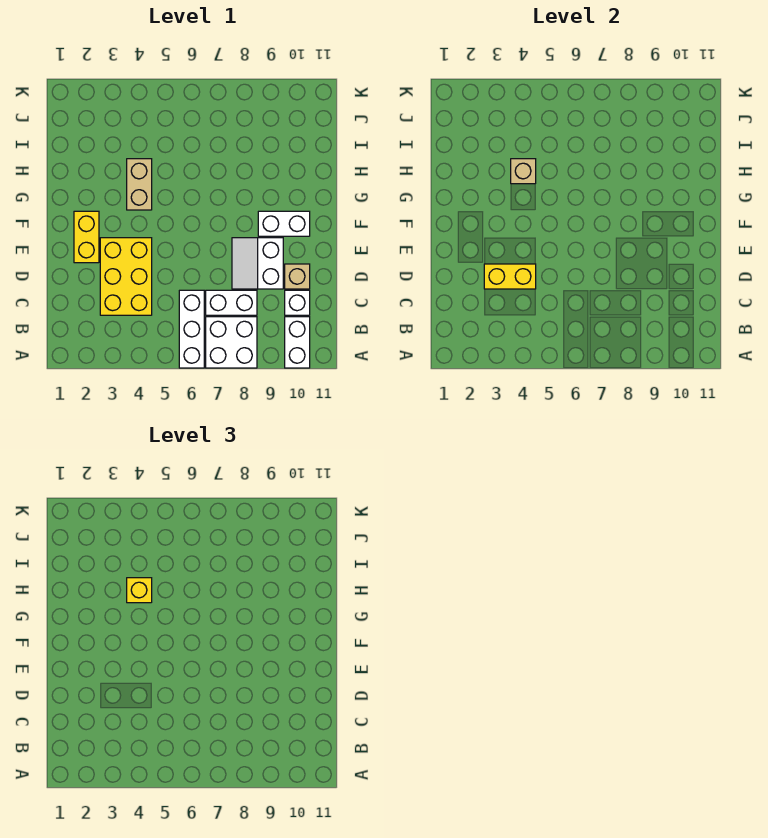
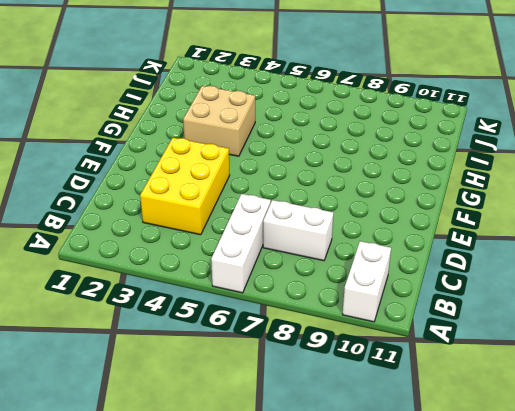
tan 2x2 brick [183,86,255,156] -> tan 1x2 brick [127,159,152,210]
none -> white 2x2 brick [206,317,257,368]
none -> white 1x1 brick [285,290,310,315]
none -> white 2x2 slope [232,238,283,289]

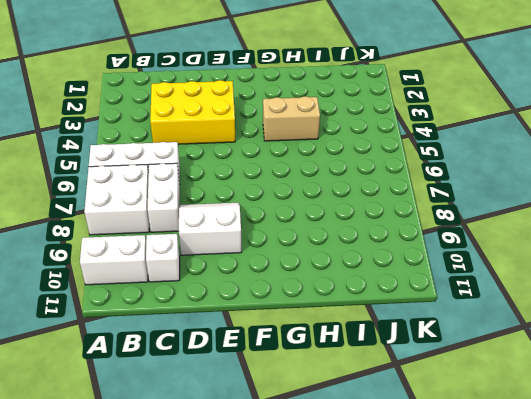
none -> tan 1x1 brick [285,264,310,289]
none -> yellow 1x2 brick [74,211,99,263]
none -> white 1x2 brick [258,211,310,236]

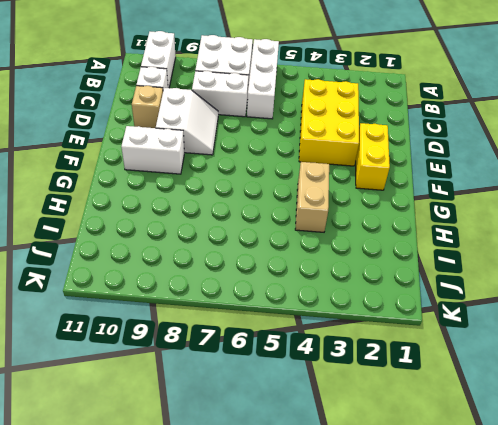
none -> yellow 1x2 brick [484,264,536,289]
none -> tan 1x1 brick [511,159,536,184]
none -> yellow 1x1 brick [127,578,152,603]

